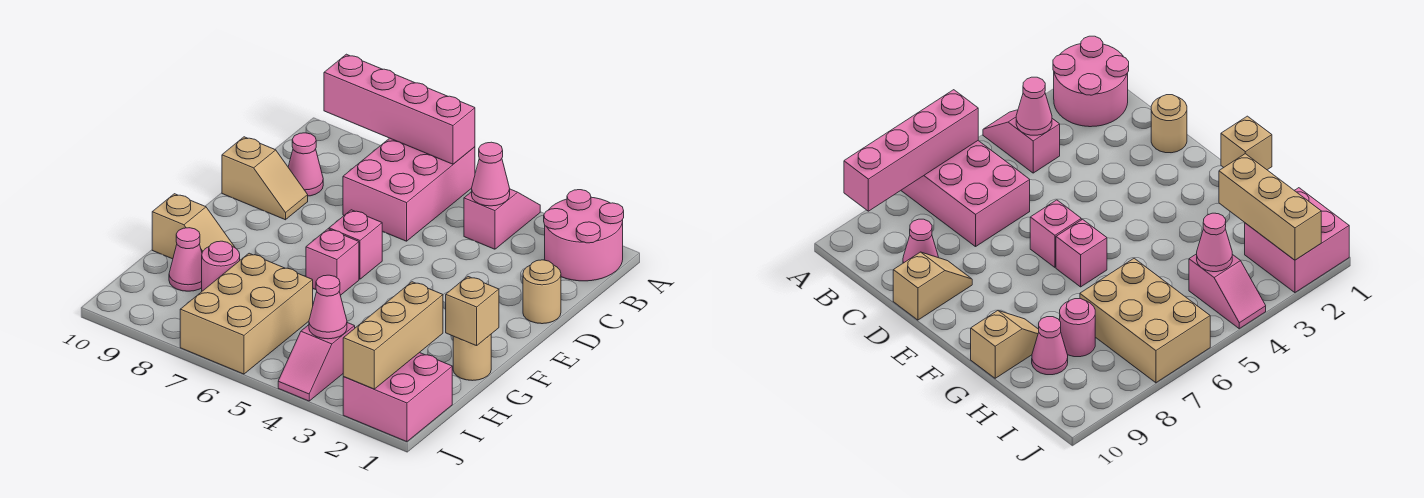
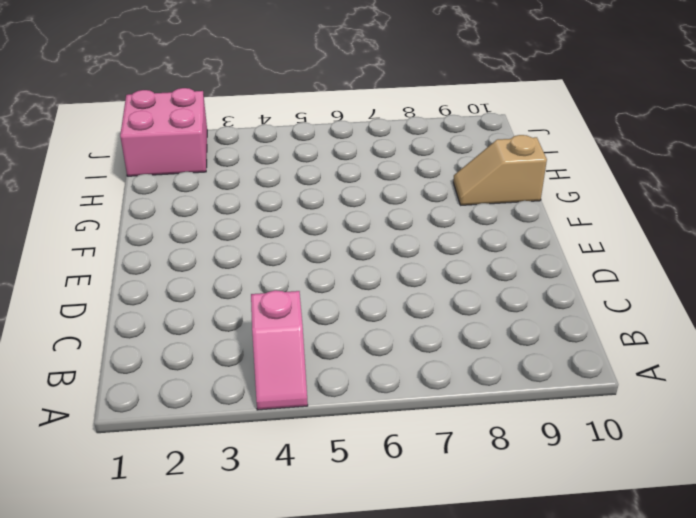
none -> pink 2x2 round brick [544,190,624,281]
none -> pink 2x3 brick [343,138,475,241]
none -> pink 1x1 cone [288,133,323,196]

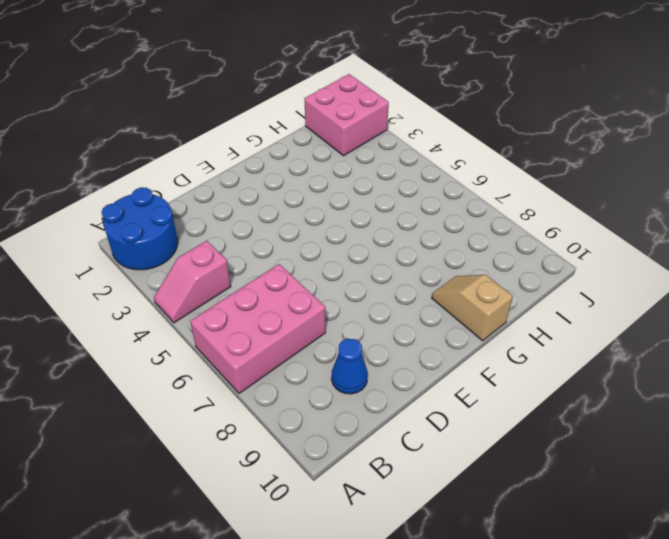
blue 2x2 round brick [101,187,178,270] -> pink 2x2 round brick [544,190,624,281]
blue 1x1 cone [331,338,368,394] -> pink 1x1 cone [288,133,323,196]
none -> tan 1x1 round brick [523,260,561,324]
none -> tan 1x2 slope [222,137,308,220]
none -> pink 1x1 brick [329,210,382,279]

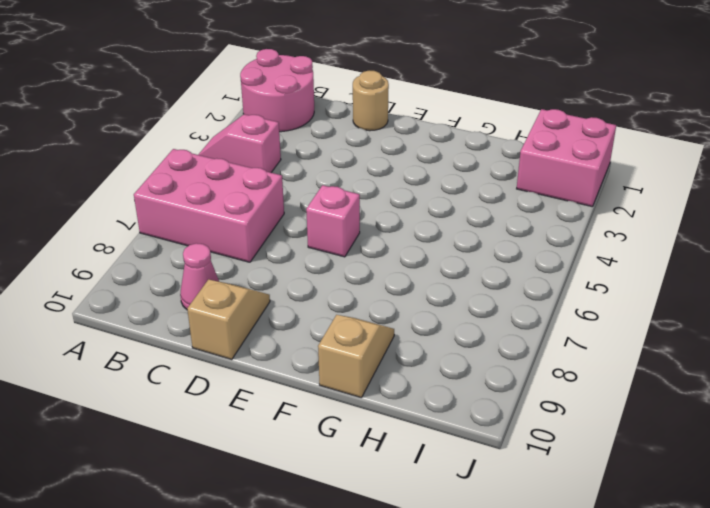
none -> pink 1x1 brick [306,229,359,295]
none -> tan 1x1 round brick [453,335,491,381]
none -> tan 2x3 brick [180,253,313,374]

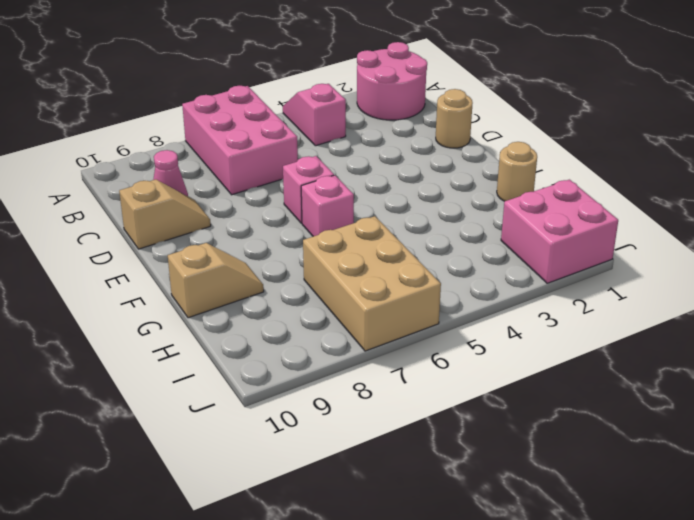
none -> pink 1x1 round brick [202,241,240,291]
none -> pink 1x1 cone [169,228,202,291]
none -> pink 1x2 slope [278,323,355,401]

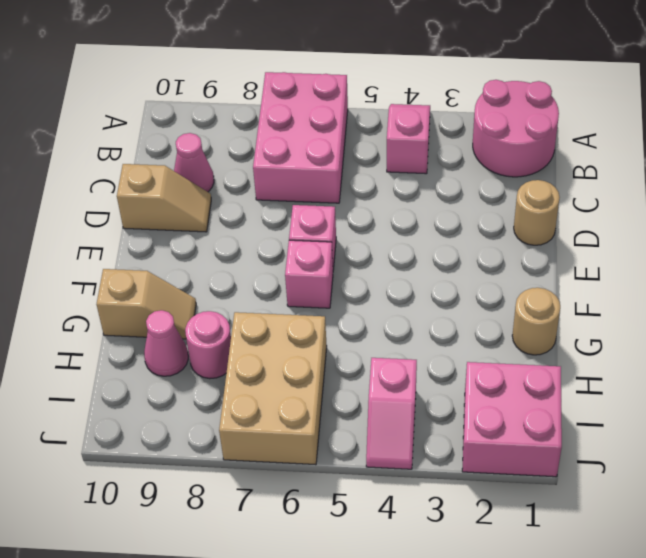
none -> pink 1x4 brick [324,54,475,164]
none -> pink 1x1 cone [472,142,510,206]
none -> tan 1x1 brick [446,276,499,346]

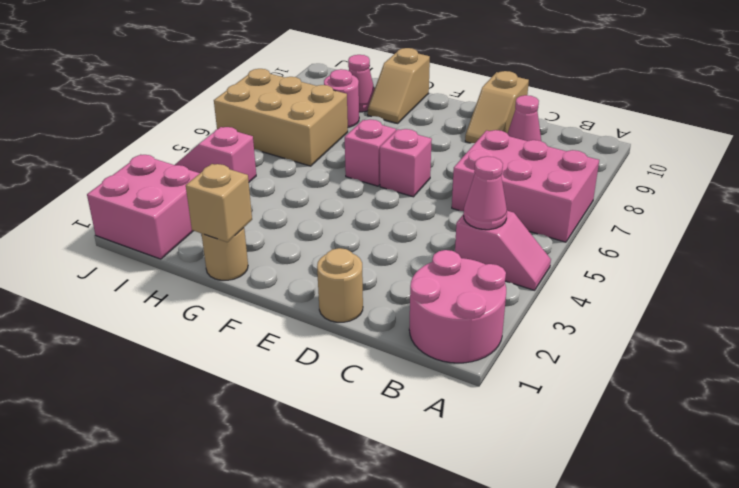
none -> pink 1x4 brick [324,54,475,164]
none -> tan 1x3 brick [343,282,443,389]
none -> pink 1x1 cone [309,275,347,339]

